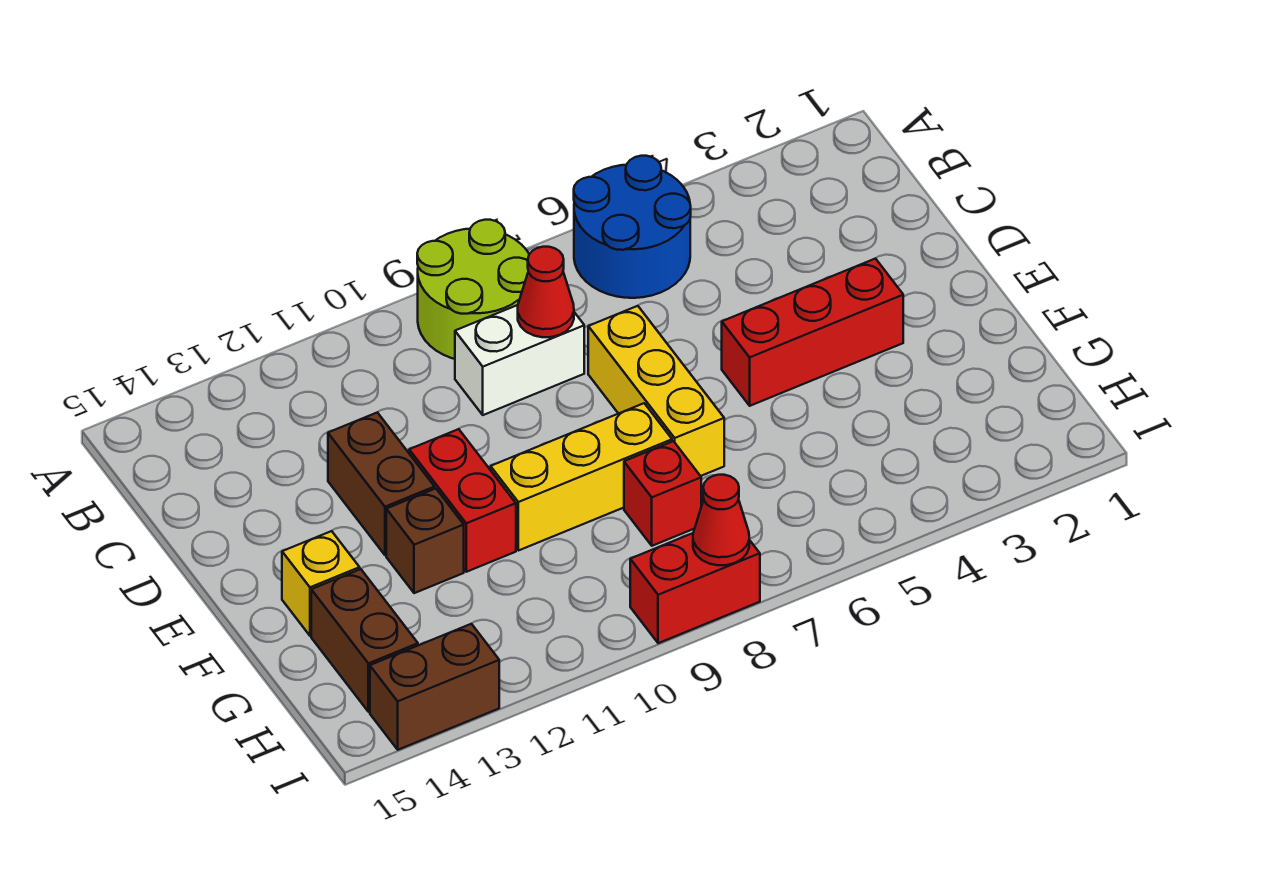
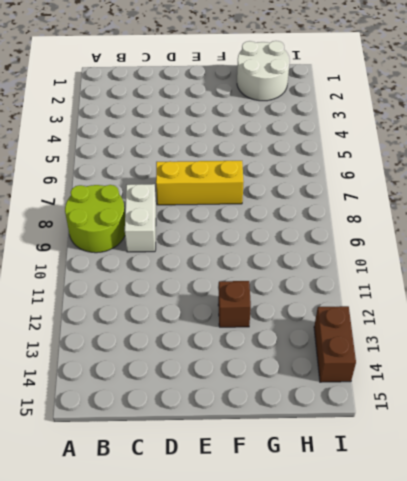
white 2x2 round brick [237,41,290,101] -> none
none -> blue 2x2 round brick [574,156,691,298]
none -> brown 1x2 brick [328,412,435,555]
none -> red 1x3 brick [722,258,903,406]

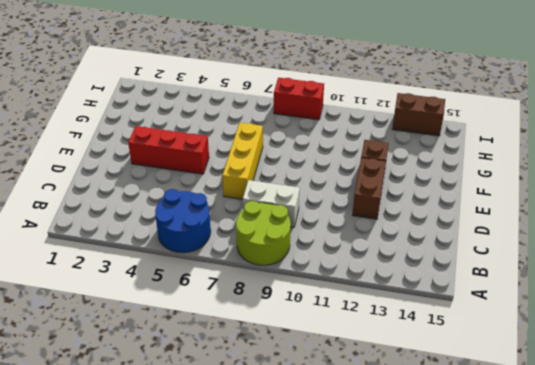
none -> red 1x2 brick [409,429,516,572]
none -> yellow 1x3 brick [491,403,672,551]
none -> yellow 1x1 brick [282,531,360,636]

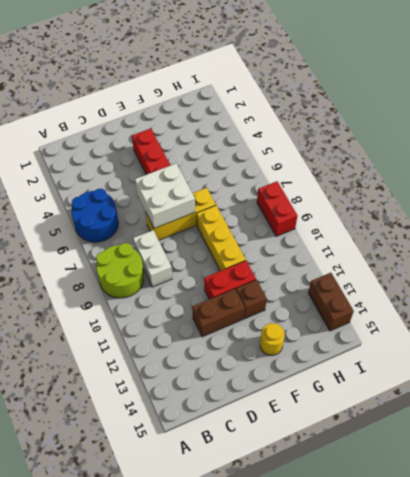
white 2x2 brick [135,164,195,228] -> none
yellow 1x1 round brick [260,323,285,356] -> yellow 1x1 brick [282,531,360,636]
none -> red 1x1 brick [624,441,701,546]
none -> brown 1x2 brick [311,569,418,712]
none -> red 1x1 cone [518,247,574,337]

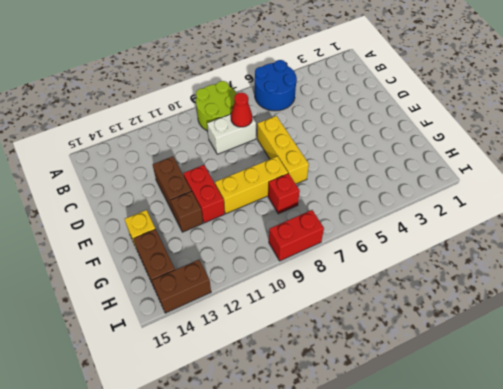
none -> red 1x3 brick [722,258,903,406]
none -> red 1x1 cone [693,475,749,565]

